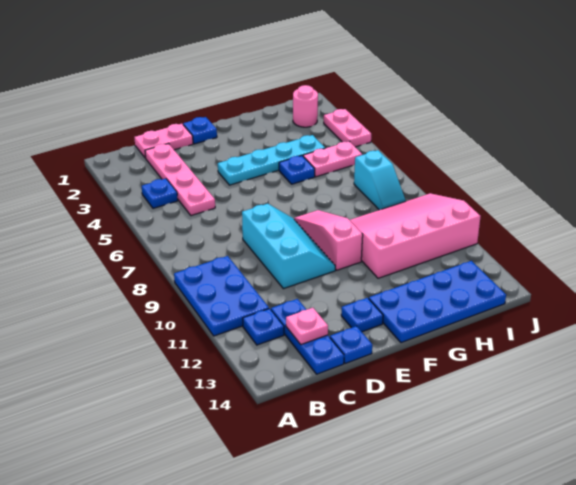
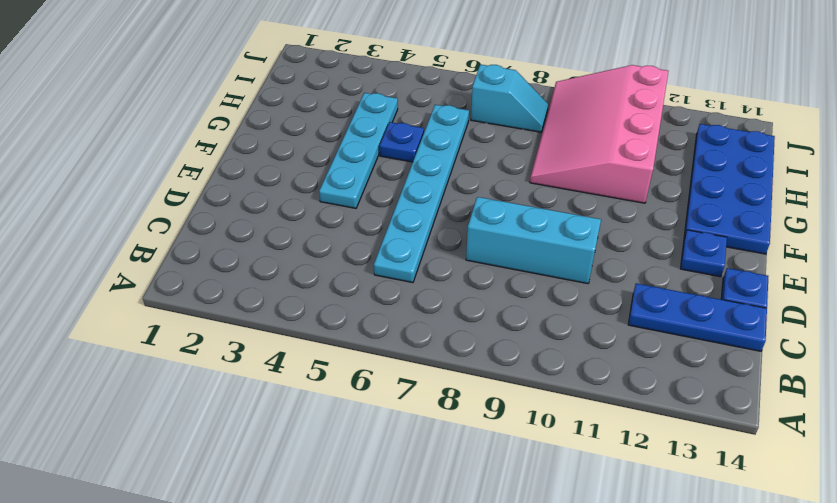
cyan 1x6 plate [374,105,469,283] -> none
none -> blue 2x3 plate [174,256,269,336]
none -> blue 1x1 plate [142,179,178,208]
none -> blue 1x1 plate [243,309,284,345]

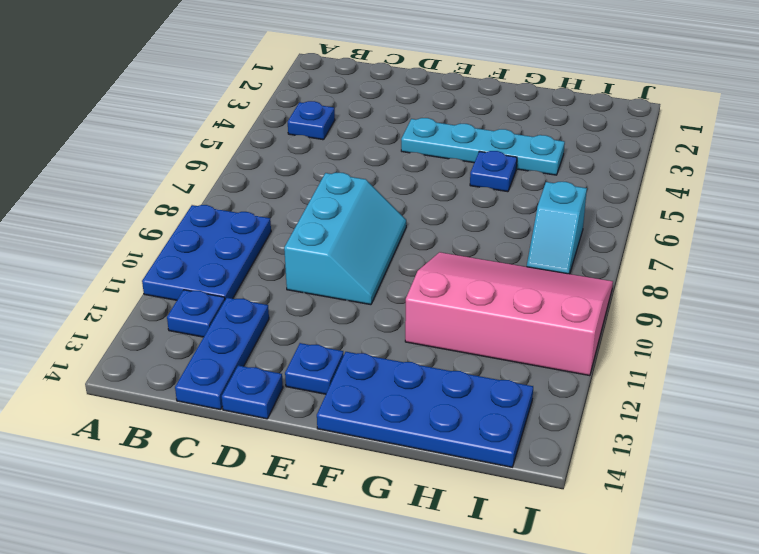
none -> pink 1x2 plate [134,124,193,158]
none -> pink 1x4 plate [145,144,215,216]
none -> blue 1x1 plate [183,117,217,144]

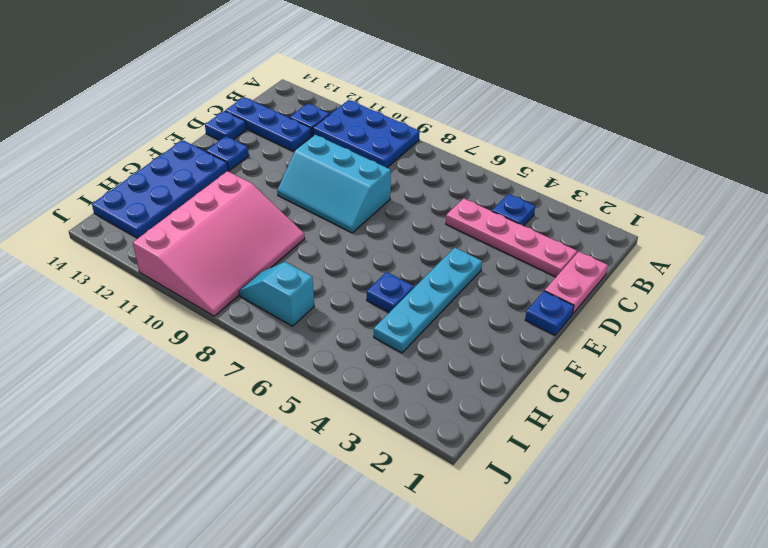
none -> pink 1x3 slope [294,210,363,270]
none -> pink 1x2 plate [303,141,362,177]
none -> pink 1x1 round brick [293,85,318,127]

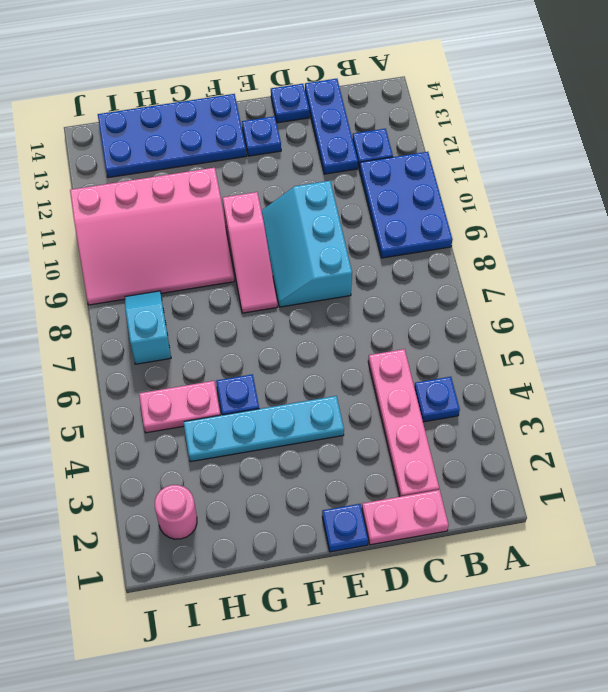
none -> pink 1x2 plate [324,109,371,147]
none -> pink 1x1 plate [286,308,328,345]

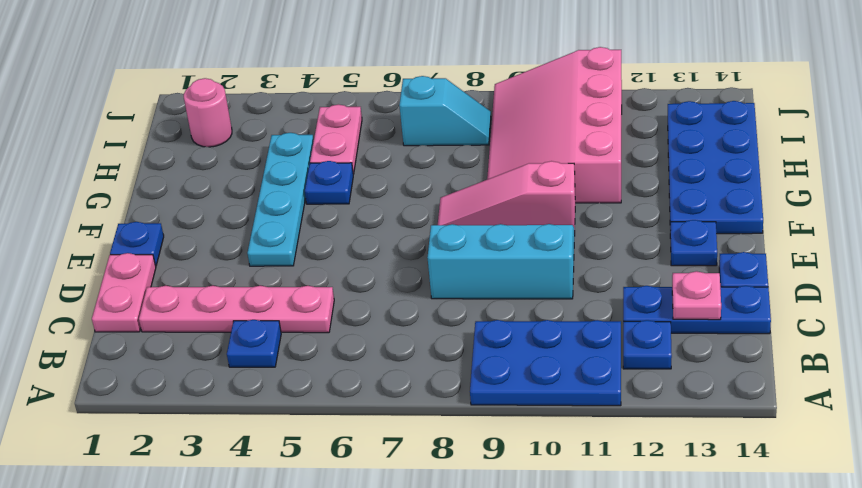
none -> pink 1x2 plate [324,109,371,147]

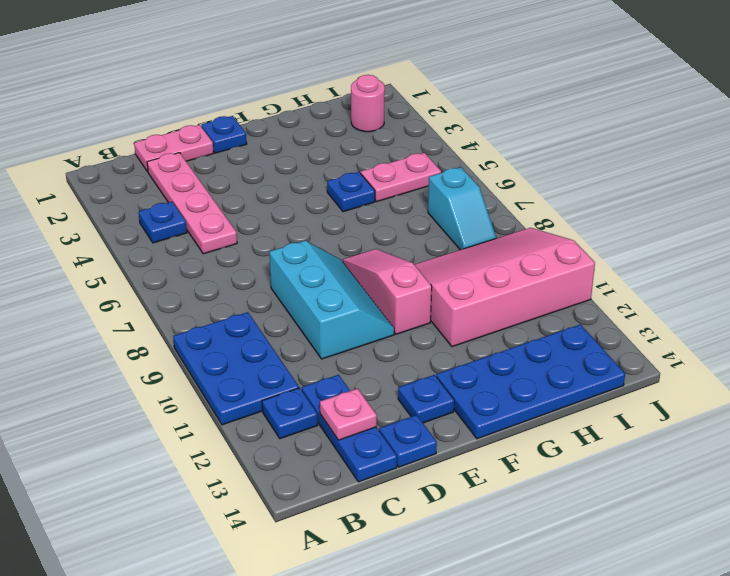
none -> cyan 1x4 plate [218,135,325,185]
none -> pink 1x2 plate [324,109,371,147]

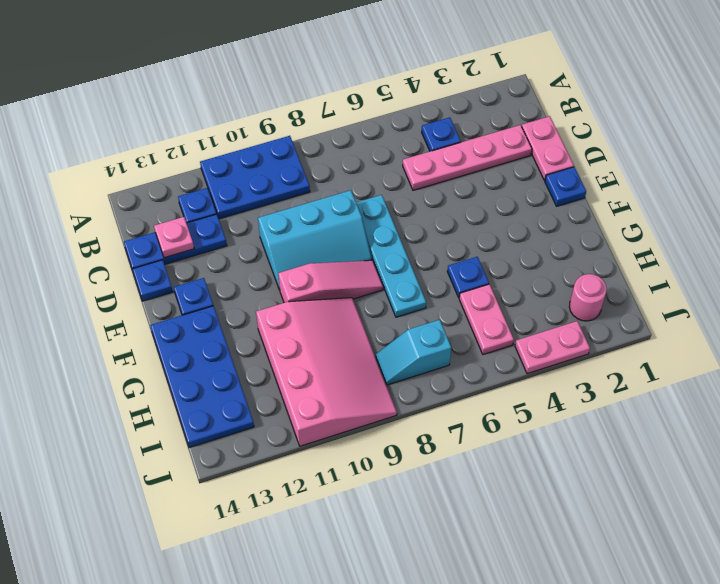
cyan 1x4 plate [356,195,426,317] -> cyan 1x4 plate moved to [218,135,325,185]

